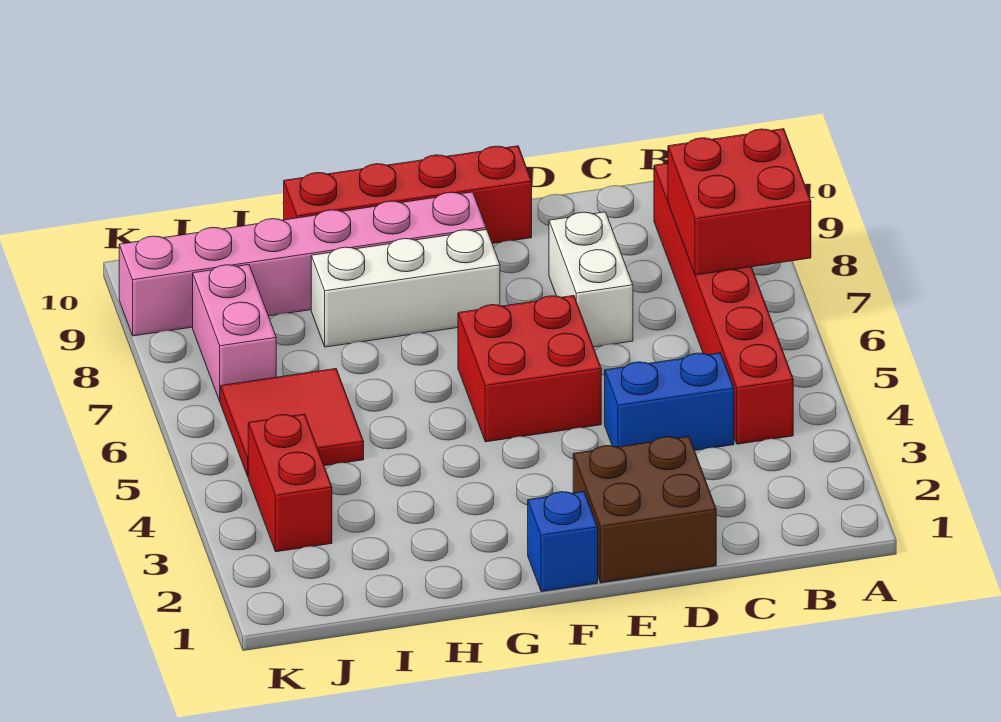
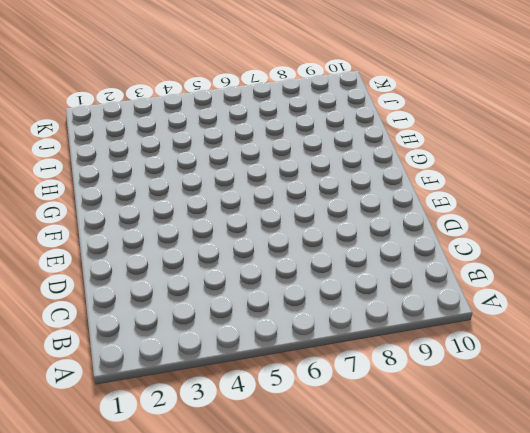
none -> red 1x6 brick [654,163,793,444]
none -> blue 1x2 brick [605,353,734,451]
none -> brown 2x2 brick [573,436,716,583]

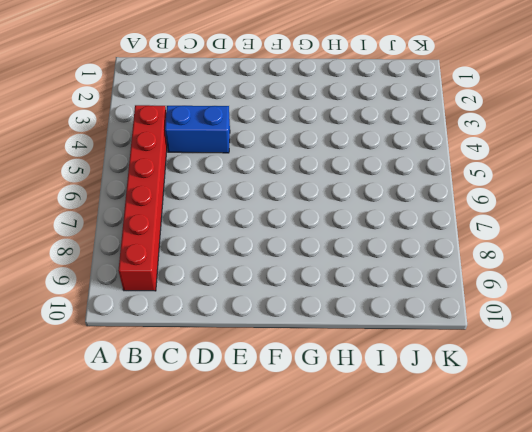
none -> brown 2x2 brick [573,436,716,583]
none -> white 1x2 brick [549,212,633,347]
none -> red 2x2 brick [458,296,601,442]

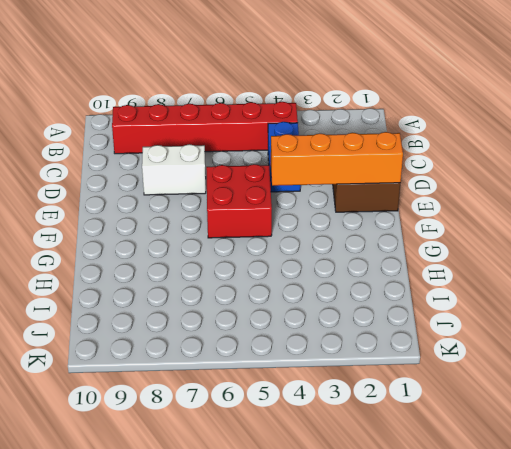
orange 1x4 brick [271,132,403,186] -> none
none -> red 1x4 brick [284,146,532,244]
none -> blue 1x1 brick [528,491,598,592]
none -> white 1x3 brick [311,229,500,347]

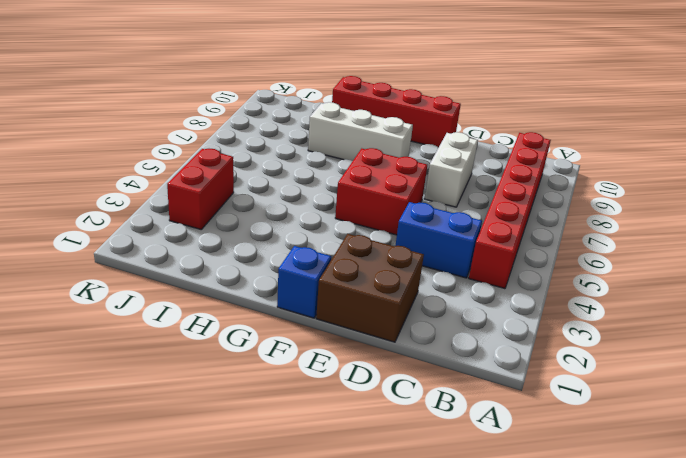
none -> pink 1x6 brick [119,192,486,336]
none -> red 2x2 tile [220,369,364,476]
none -> pink 1x2 brick [193,265,276,401]

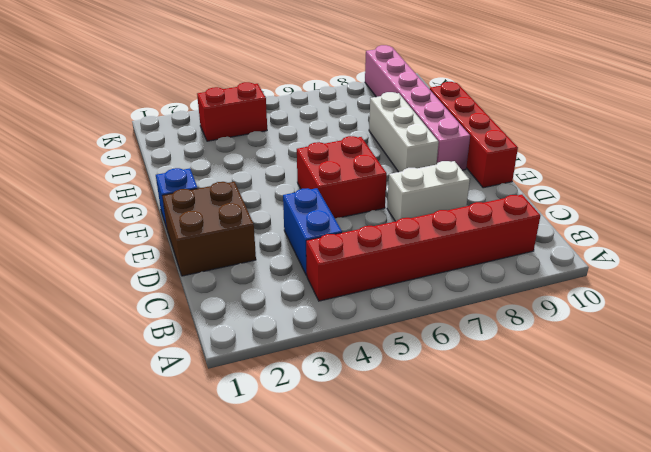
none -> red 2x2 tile [220,369,364,476]
none -> pink 1x2 brick [193,265,276,401]
none -> red 2x2 brick [668,129,811,275]

